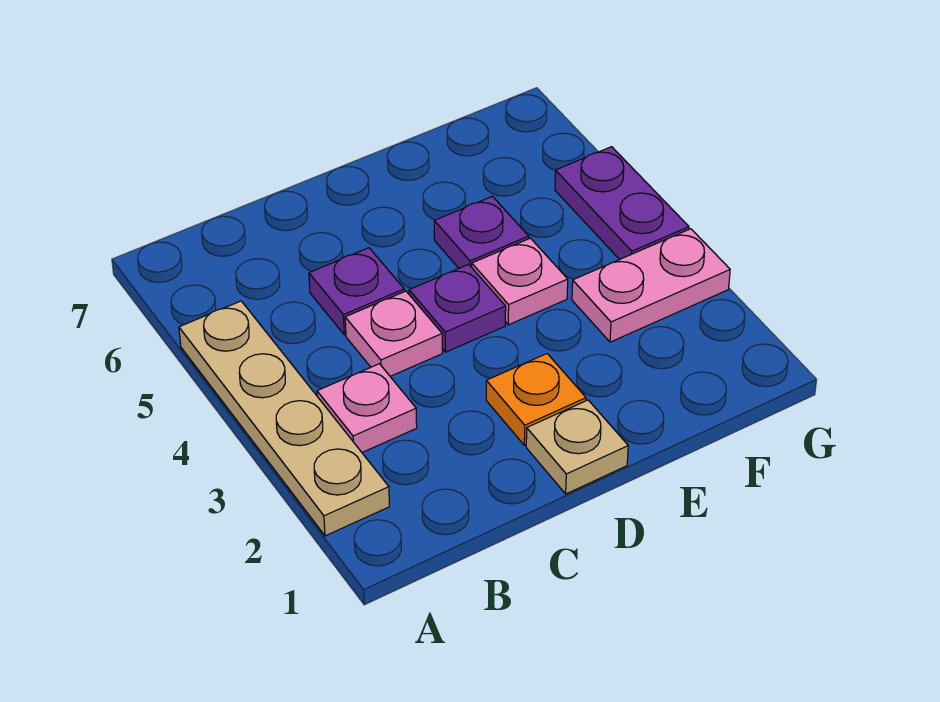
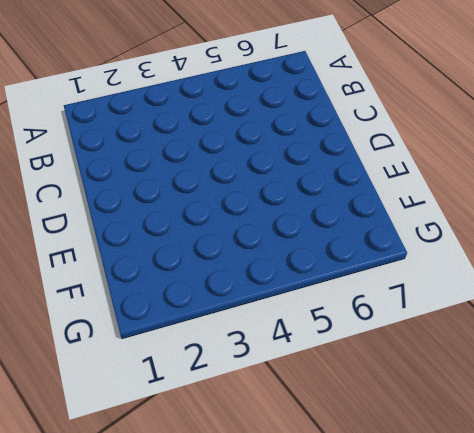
none -> tan 1x4 plate [179,301,389,536]
none -> pink 1x1 plate [317,364,417,452]

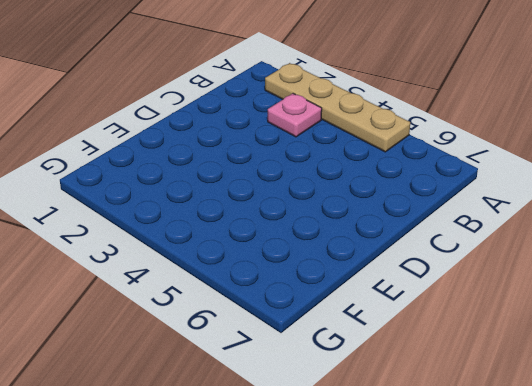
none -> pink 1x1 plate [345,291,442,376]
none -> purple 1x1 plate [309,248,404,335]

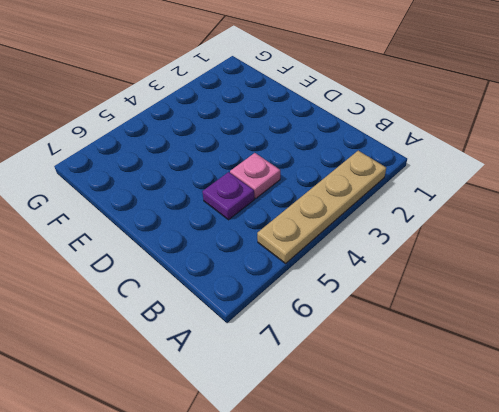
none -> pink 1x1 plate [317,364,417,452]
none -> tan 1x1 plate [526,400,628,494]

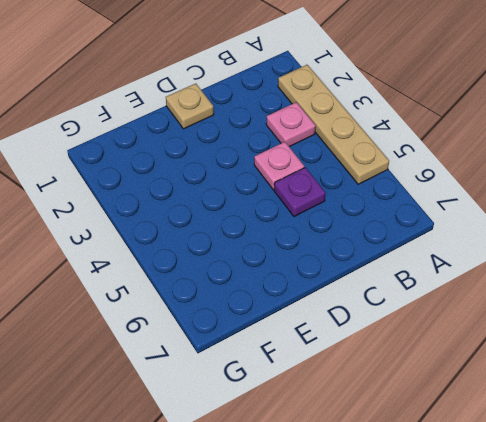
none -> orange 1x1 plate [486,354,586,445]
none -> purple 1x1 plate [409,264,506,352]

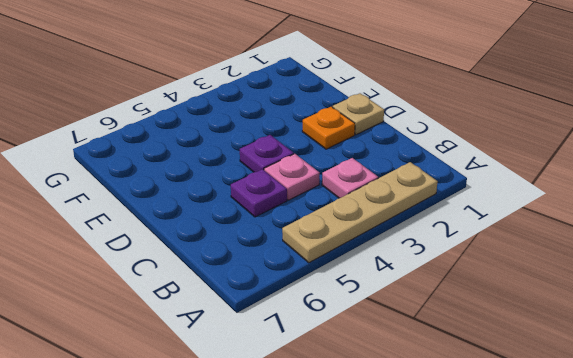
none -> pink 1x1 plate [472,238,568,325]
none -> purple 1x1 plate [434,196,529,268]

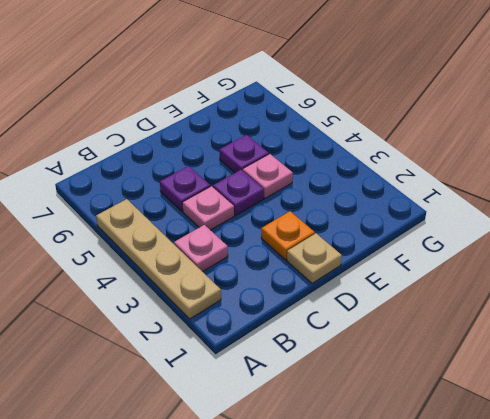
none -> pink 1x2 plate [572,229,730,342]
none -> purple 1x2 plate [555,147,689,260]

